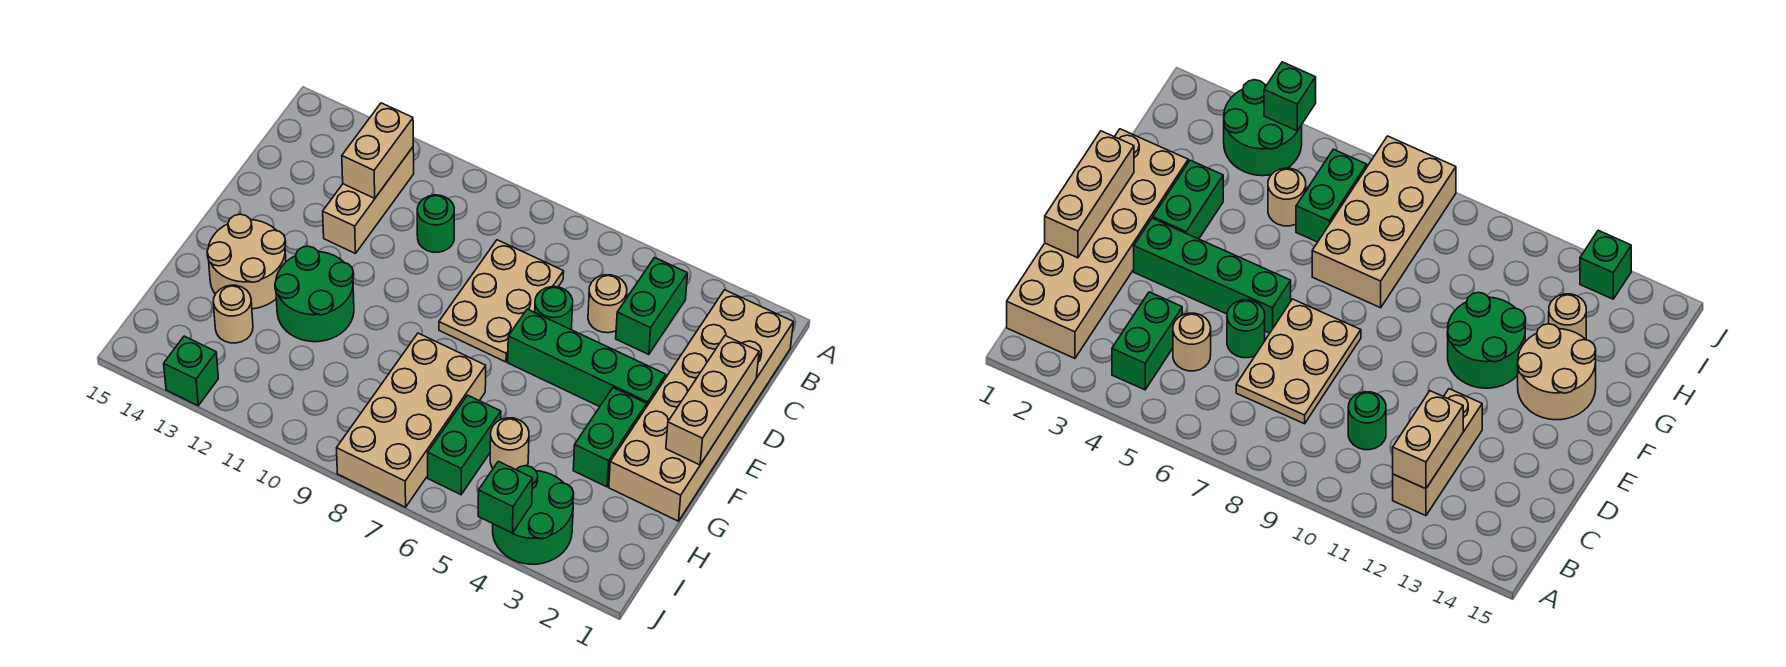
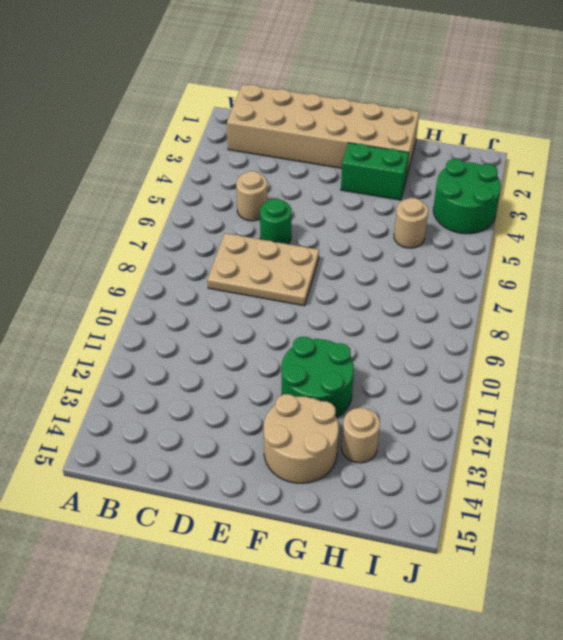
none -> green 1x2 brick [616,258,688,355]
none -> tan 1x3 brick [323,147,414,254]
none -> green 1x1 round brick [417,195,454,252]

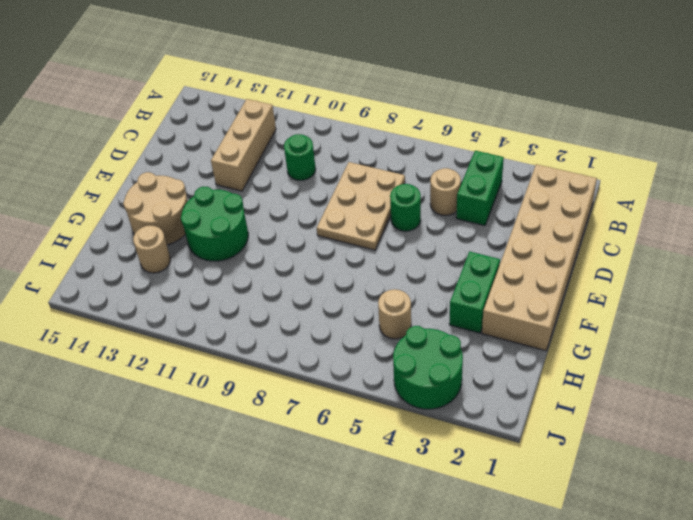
none -> green 1x4 brick [508,309,666,407]
none -> tan 2x4 brick [337,333,486,507]
none -> green 1x2 brick [428,395,501,495]

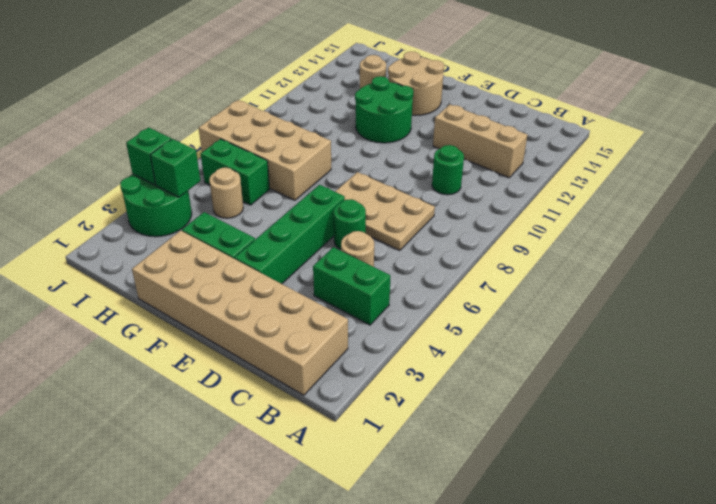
green 1x1 brick [150,139,200,197] -> green 1x1 brick moved to [164,336,218,406]
none -> tan 1x2 brick [342,103,413,198]
none -> tan 1x3 brick [666,336,759,465]

